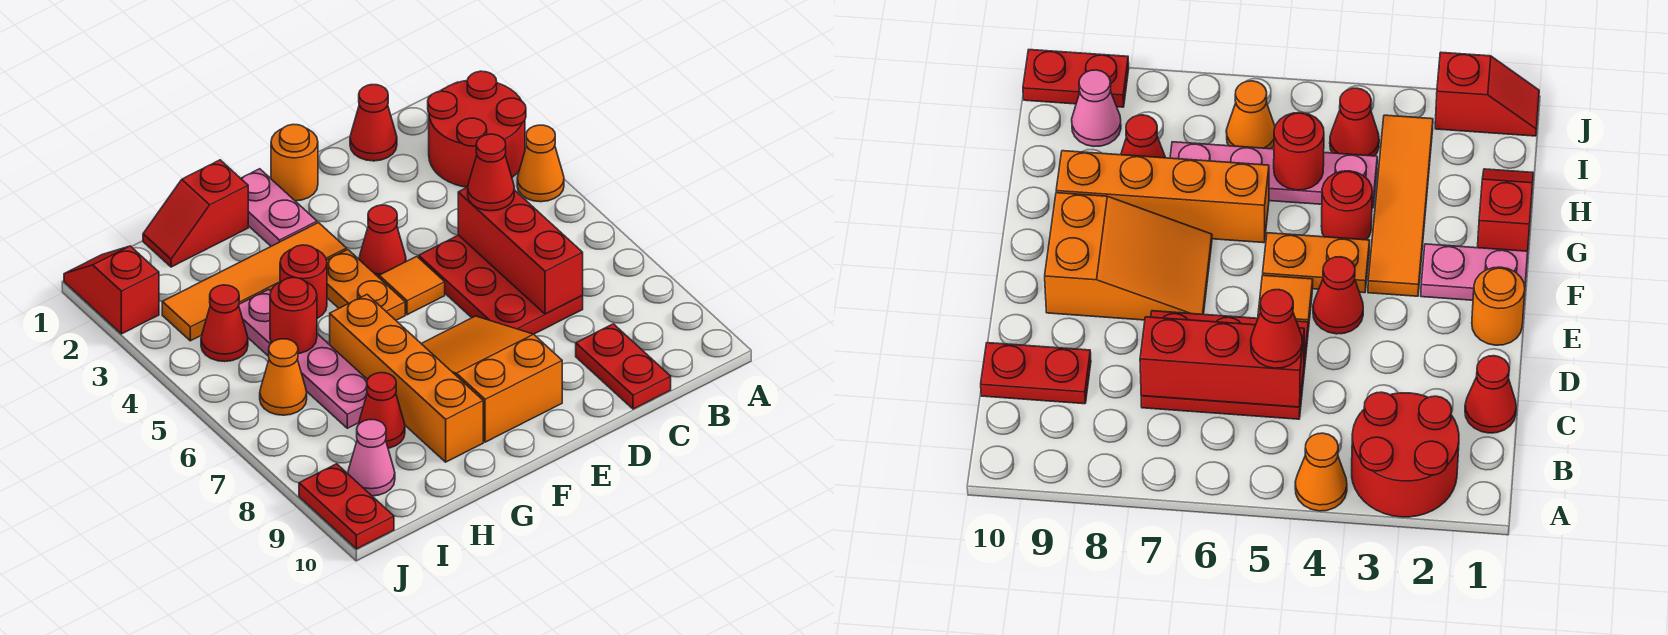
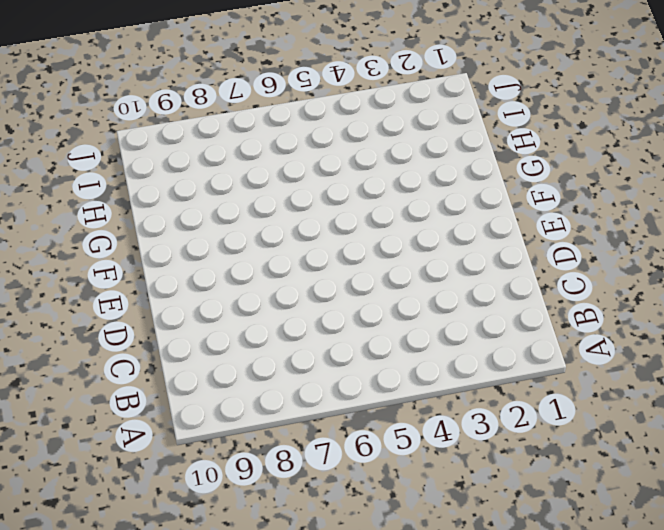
none -> red 2x2 round brick [428,71,526,187]
none -> orange 1x1 cone [517,125,564,202]
none -> red 1x1 cone [350,85,397,161]

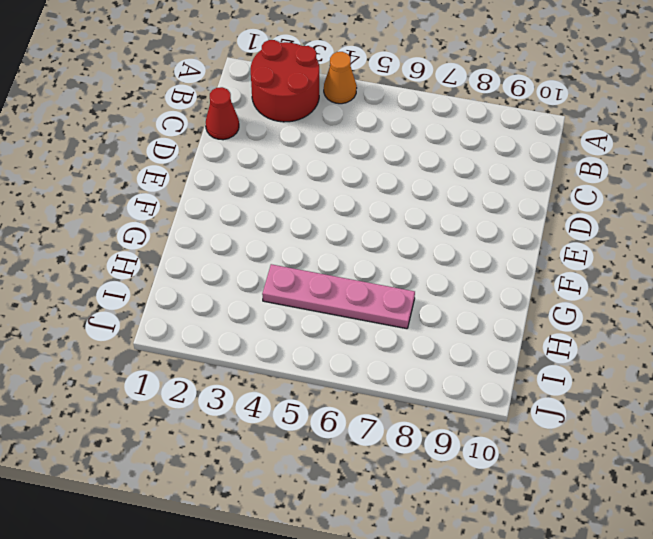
none -> red 2x3 plate [419,235,583,334]
none -> red 1x2 plate [576,324,671,409]
none -> orange 1x1 round brick [271,124,318,201]

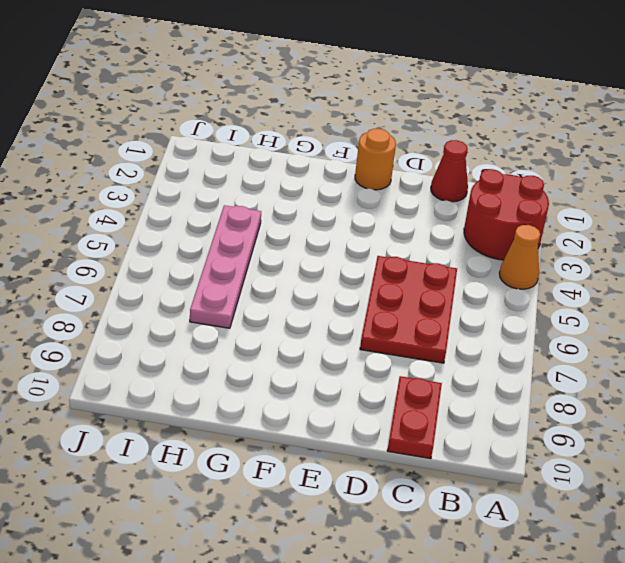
none -> red 1x1 cone [359,205,406,277]
none -> orange 1x1 tile [379,256,445,315]
none -> orange 2x3 slope [421,316,562,442]

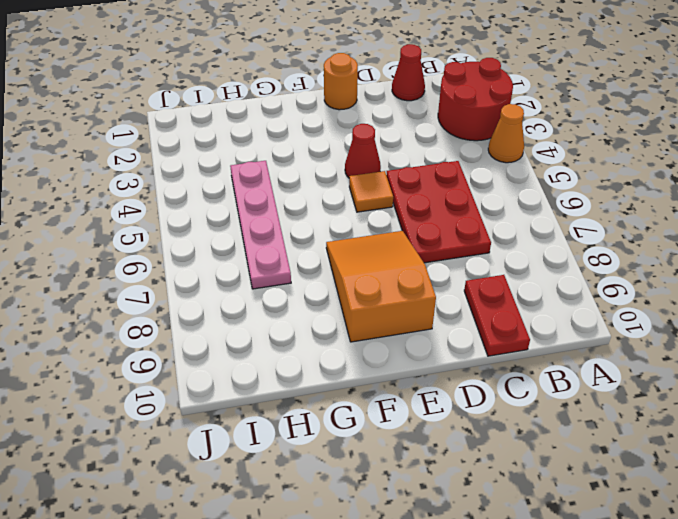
none -> pink 1x2 plate [241,169,317,246]
none -> orange 1x4 tile [162,223,346,341]
none -> orange 1x2 plate [326,250,405,320]

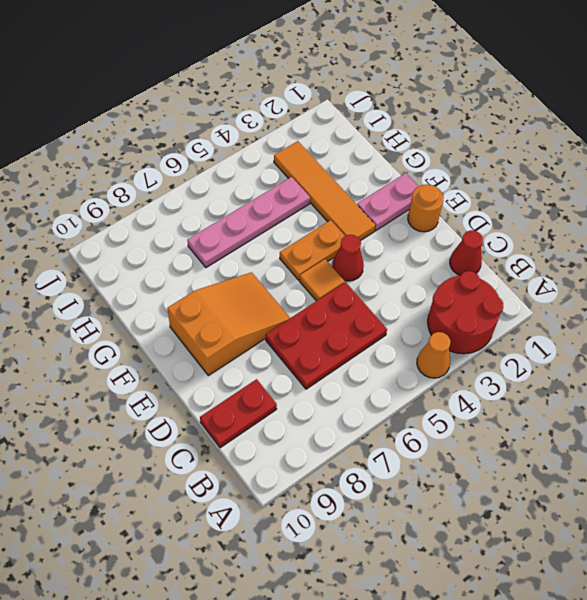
none -> red 1x2 slope [143,160,248,267]
none -> red 1x1 round brick [280,245,327,318]
none -> orange 1x4 brick [330,295,483,462]

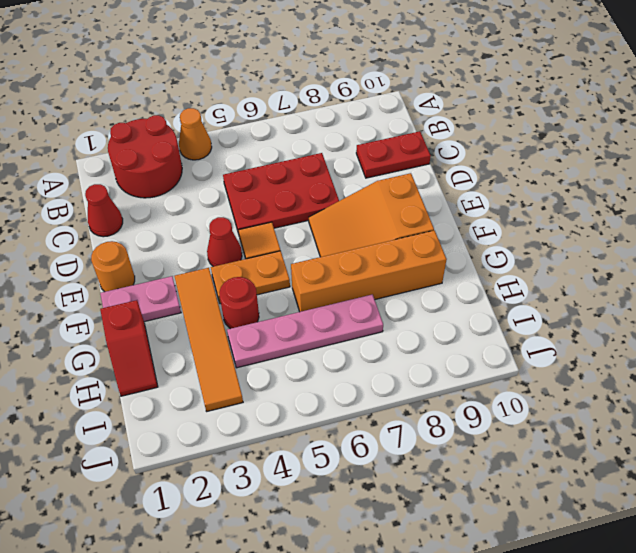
none -> red 1x1 cone [359,373,405,448]
none -> red 1x1 cone [201,285,248,362]
none -> orange 1x1 cone [260,339,307,415]

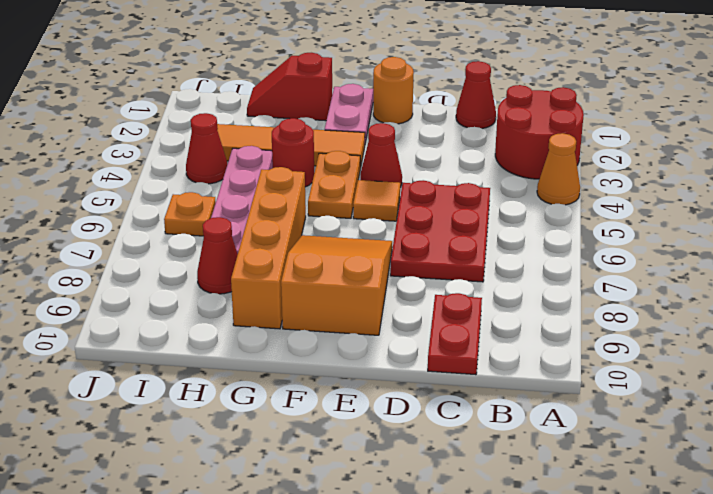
orange 1x1 plate [164,192,216,236] -> orange 1x1 cone [260,339,307,415]
none -> pink 1x1 cone [348,420,395,496]
none -> red 1x2 slope [64,246,159,334]
none -> red 1x2 plate [299,464,394,549]

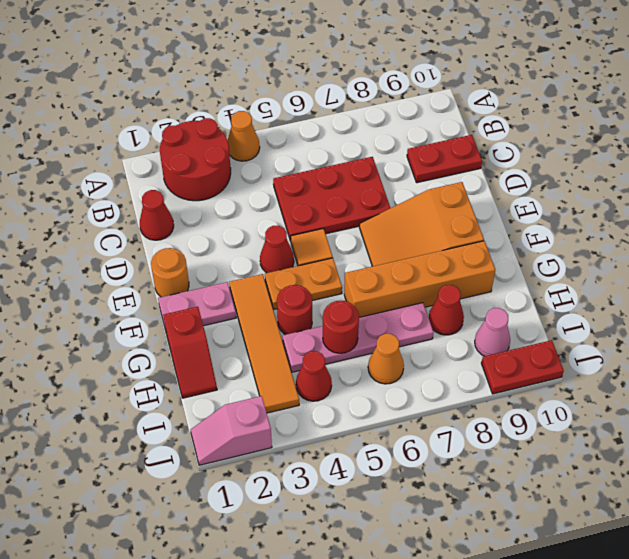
pink 1x2 slope [191,396,272,465] -> red 1x2 slope [64,246,159,334]
none -> red 1x3 brick [458,187,583,314]
none -> red 1x1 cone [468,134,514,211]

